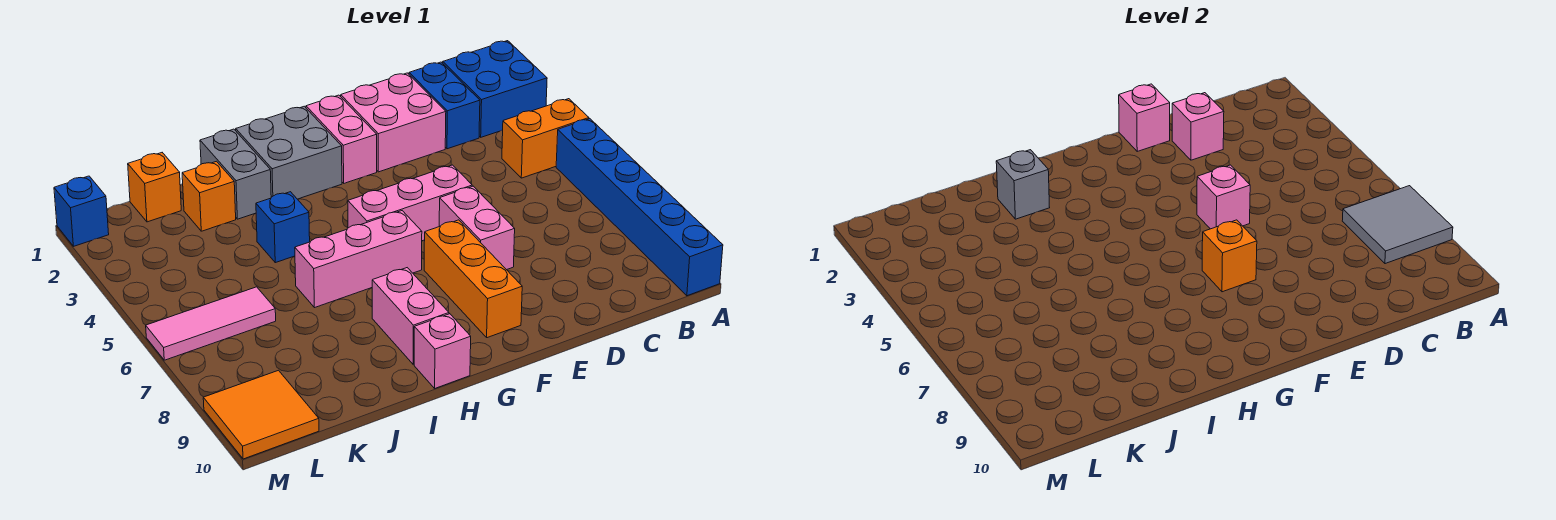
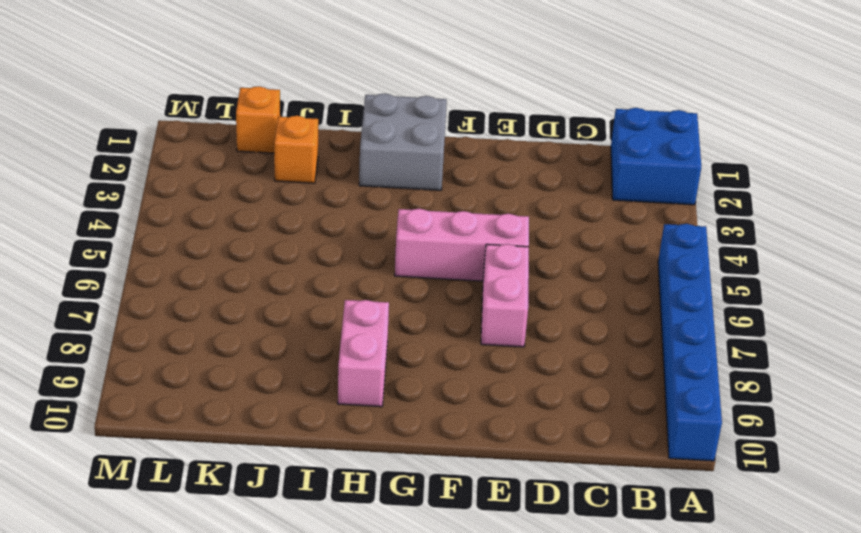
none -> orange 1x2 brick [502,99,589,178]
none -> blue 1x2 brick [409,62,480,149]
none -> pink 2x2 brick [341,73,446,172]

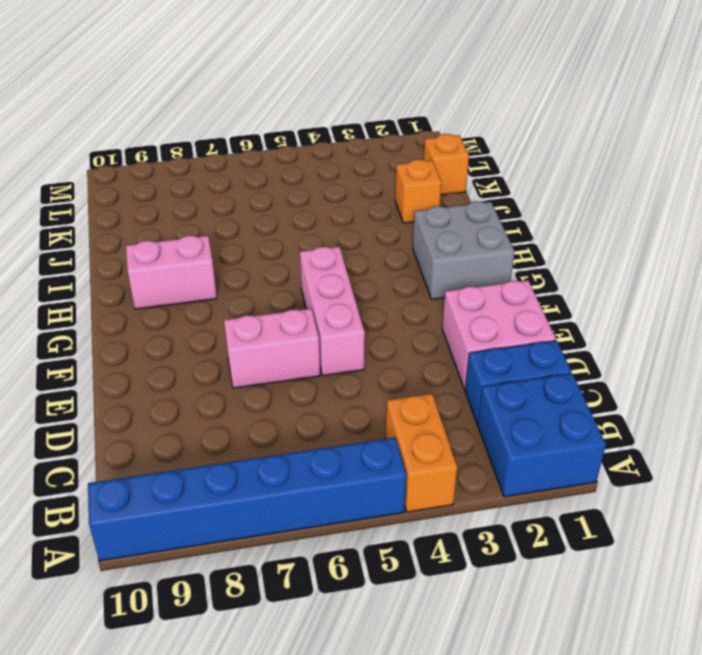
none -> pink 1x2 brick [306,95,377,183]
none -> orange 1x3 brick [424,220,522,338]
none -> pink 1x3 brick [295,211,422,308]

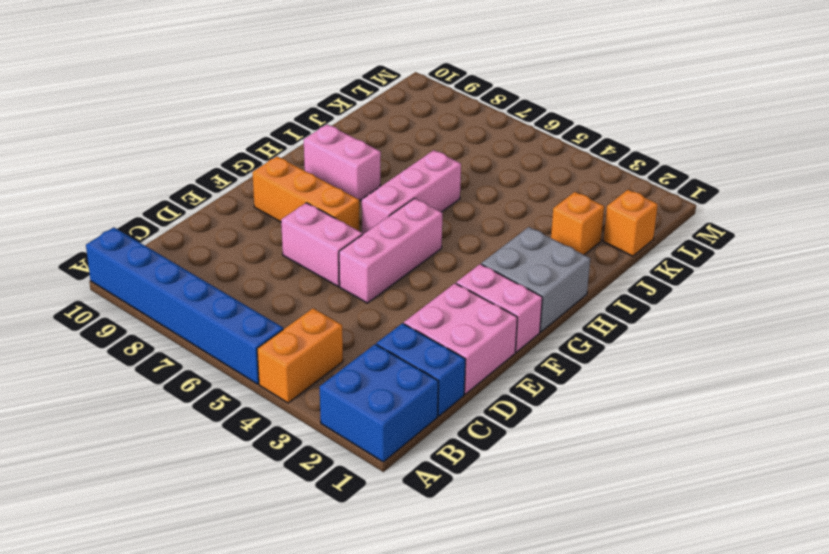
none -> pink 1x1 brick [414,314,471,388]
none -> grey 1x2 brick [200,129,271,219]
none -> blue 1x1 brick [256,192,310,263]

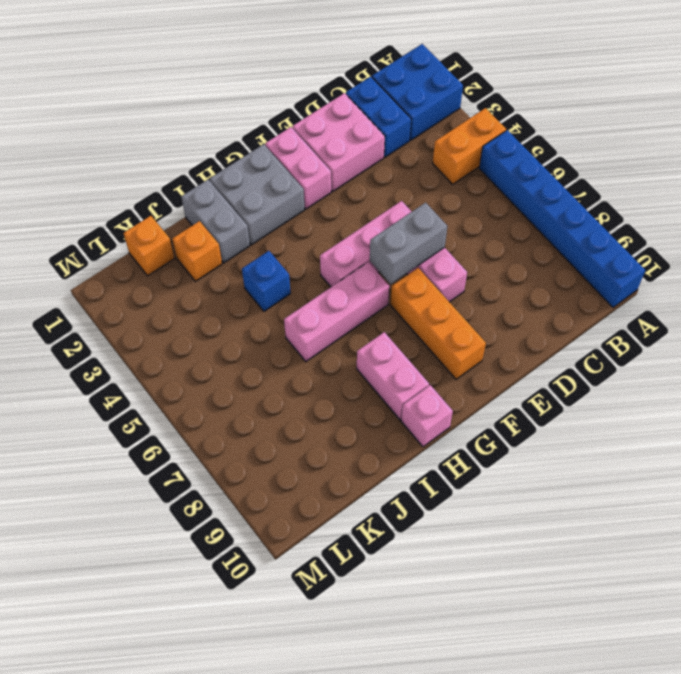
grey 1x2 brick [370,203,447,284] -> none
none -> pink 1x3 tile [146,287,276,360]
none -> orange 2x2 tile [203,370,319,459]
none -> blue 1x1 brick [54,176,109,246]

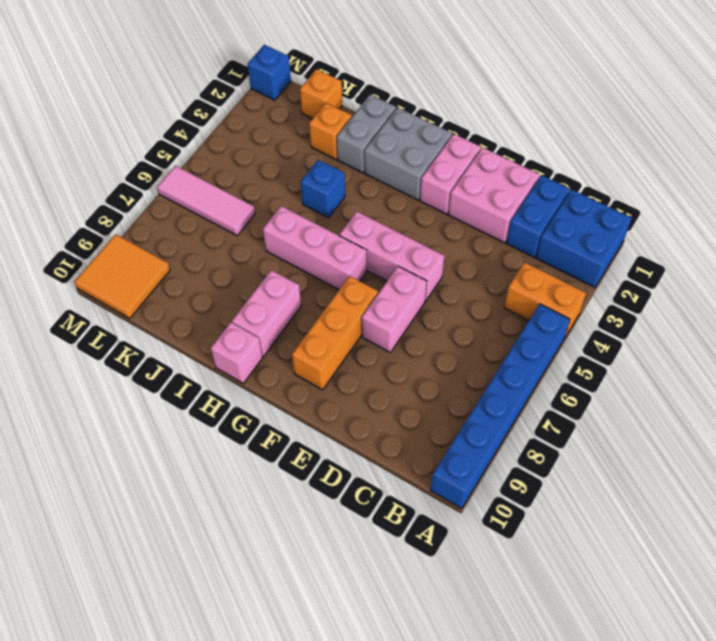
none -> grey 2x2 tile [1342,186,1453,264]
none -> pink 1x1 brick [1172,93,1224,160]
none -> pink 1x1 brick [1119,84,1170,151]

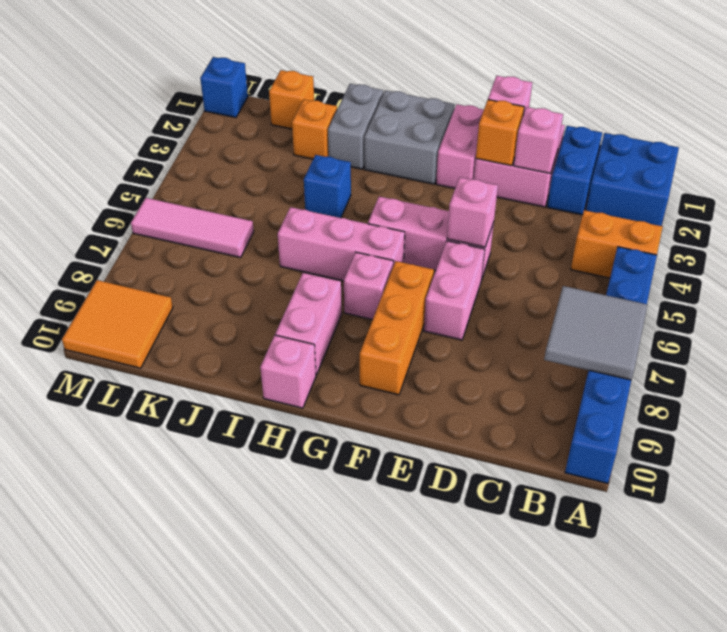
orange 1x1 brick [476,100,524,166] -> orange 1x1 brick moved to [1202,220,1257,292]
pink 1x1 brick [344,252,394,320] -> none
none -> grey 1x1 brick [996,150,1050,219]

